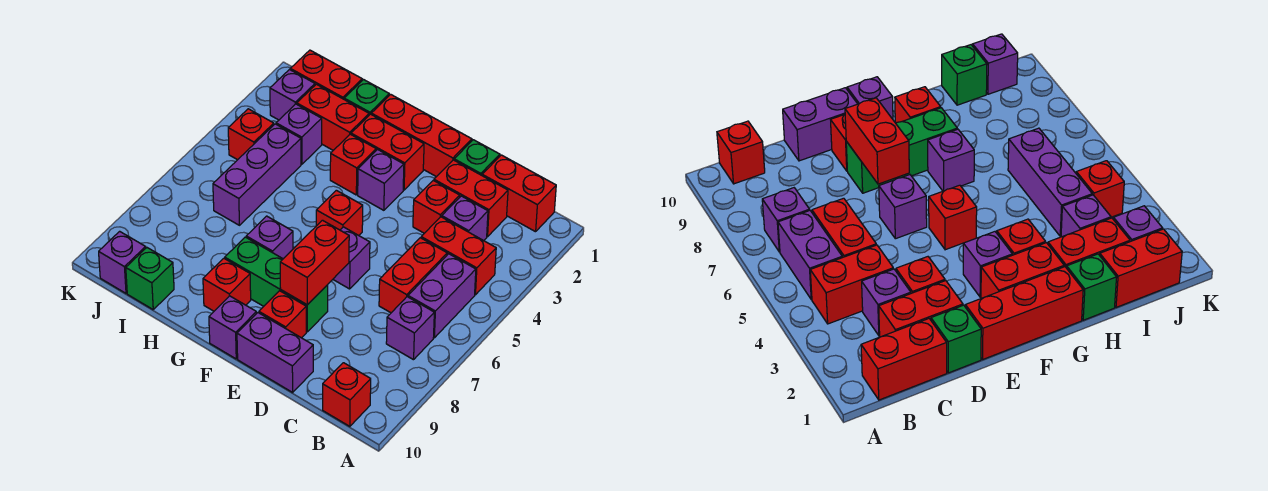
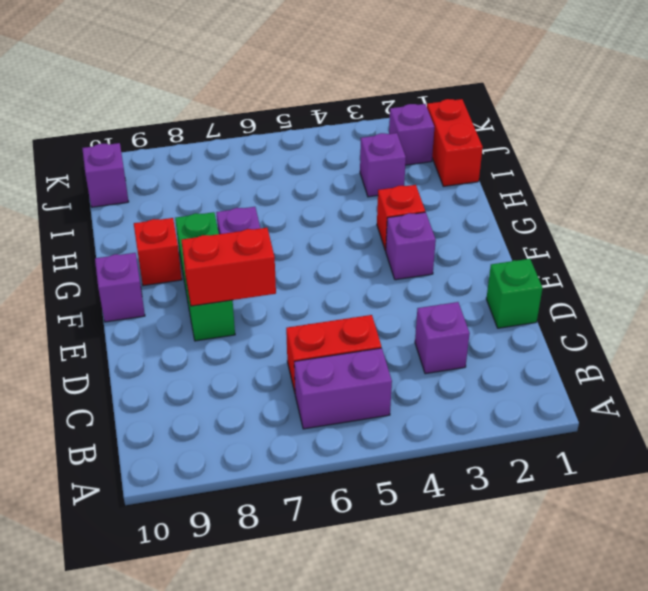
none -> red 1x2 brick [482,155,556,232]
none -> red 1x2 brick [421,217,496,295]
none -> purple 1x1 brick [386,297,434,360]
none -> red 1x1 brick [323,363,371,426]

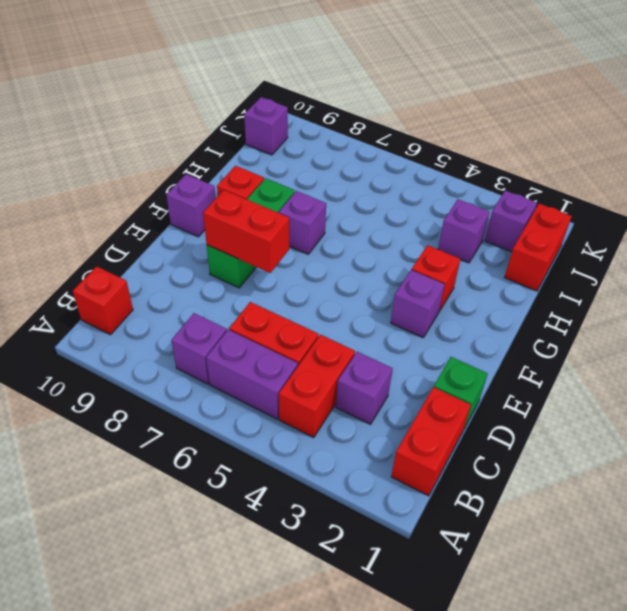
none -> red 1x2 brick [434,160,508,237]
none -> red 1x1 brick [413,180,460,233]
none -> purple 1x2 brick [237,313,313,392]
none -> red 1x3 brick [371,94,472,177]

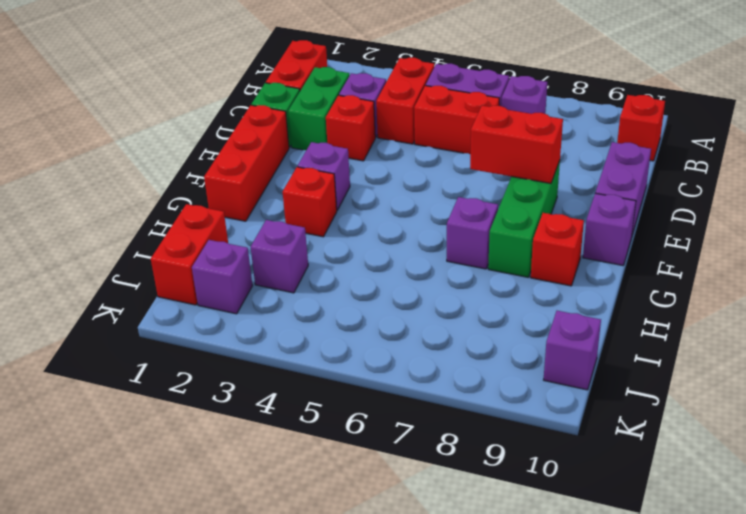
green 1x2 brick [288,67,349,150] -> red 1x2 brick [434,160,508,237]
none -> purple 1x1 brick [333,227,370,289]
none -> red 1x1 brick [259,291,306,338]
none -> red 1x2 brick [351,114,424,190]
none -> red 1x1 brick [316,190,363,235]

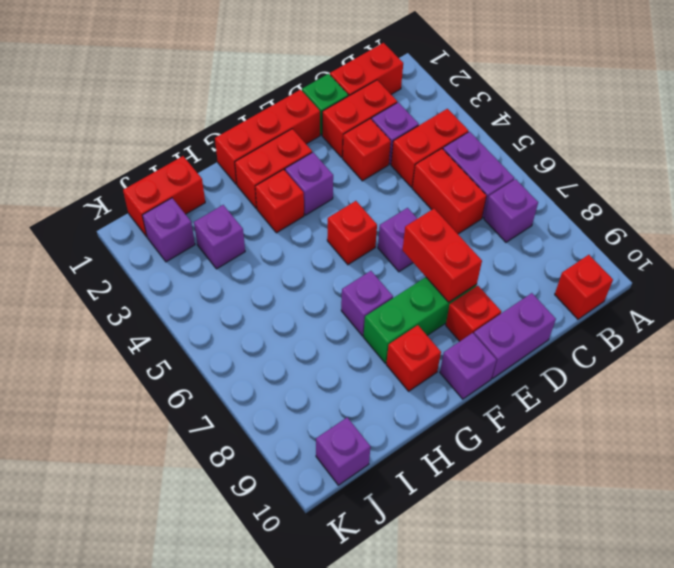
none -> green 1x1 brick [344,80,389,115]
none -> red 1x2 brick [297,84,369,150]
none -> purple 1x3 brick [213,124,301,225]
none -> green 1x1 brick [126,248,174,309]

